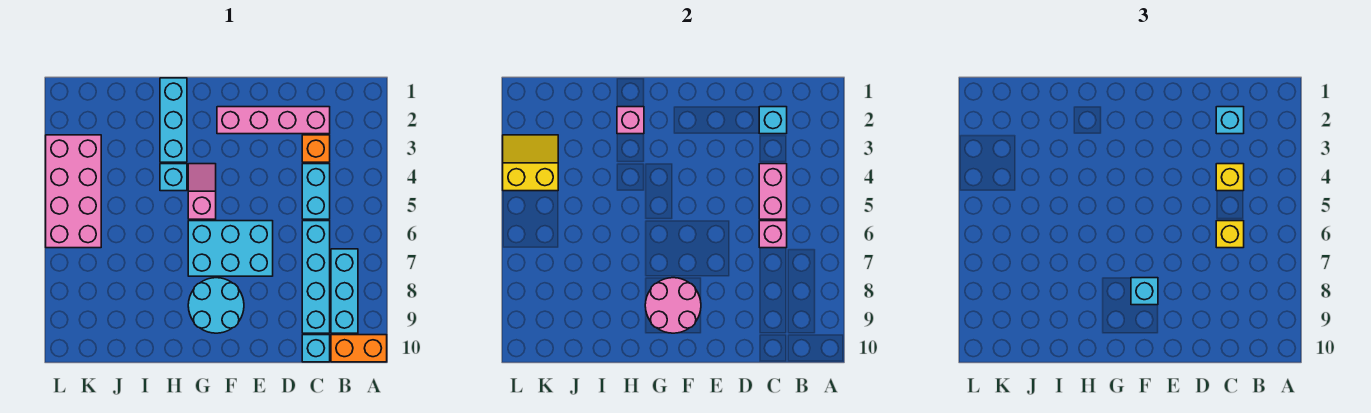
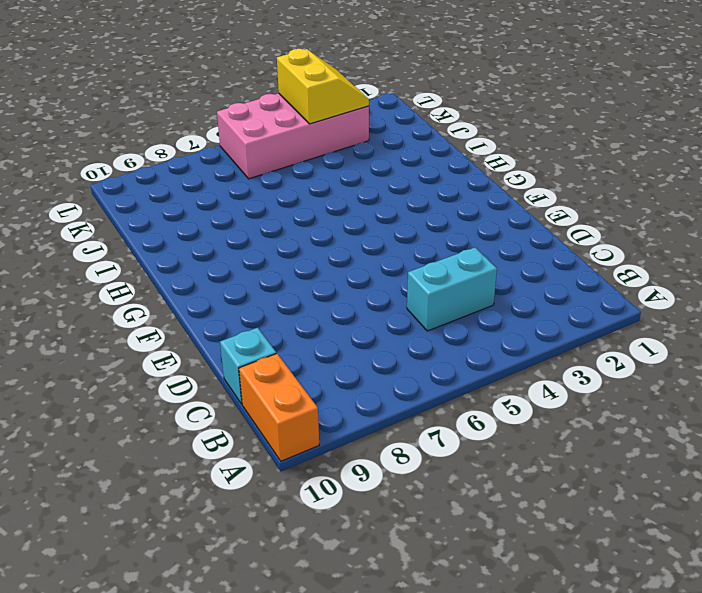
none -> cyan 1x3 brick [331,249,358,333]
none -> pink 1x4 brick [217,107,330,134]
none -> orange 1x1 brick [302,135,330,162]

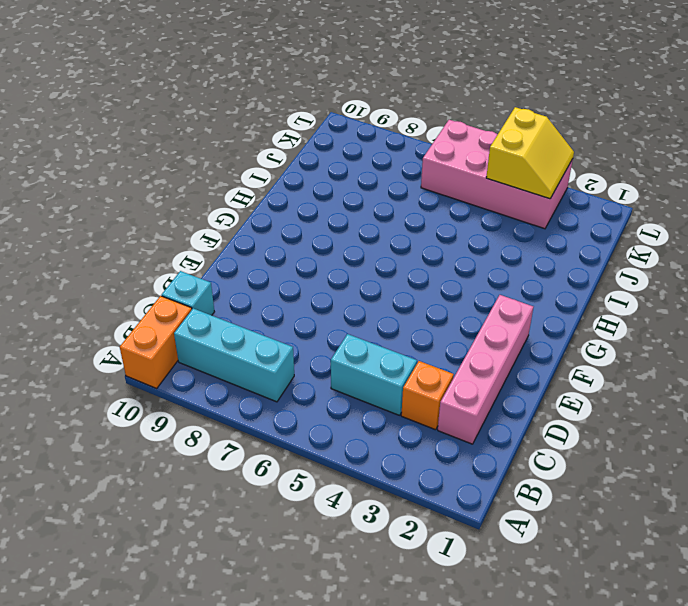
none -> cyan 1x4 brick [302,221,330,333]
none -> cyan 2x3 brick [188,221,273,276]
none -> cyan 2x2 round brick [188,278,244,333]

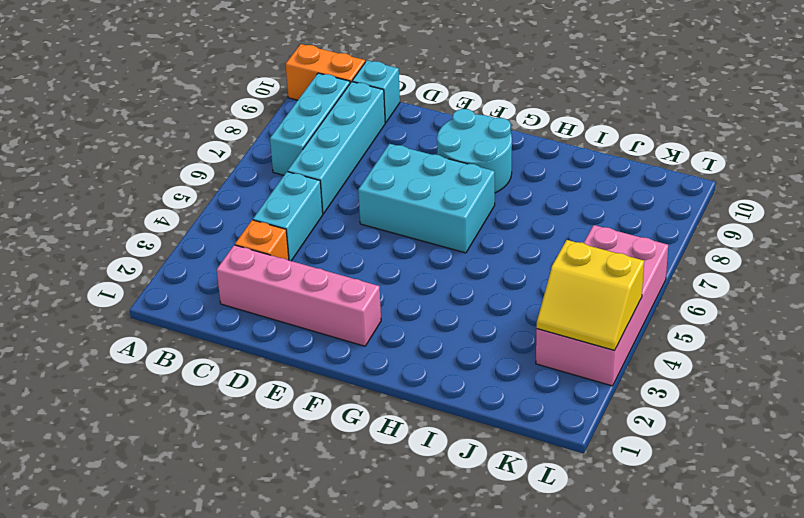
none -> pink 1x2 slope [188,164,216,219]
none -> cyan 1x3 brick [160,78,187,162]
none -> cyan 1x1 brick [160,164,187,191]

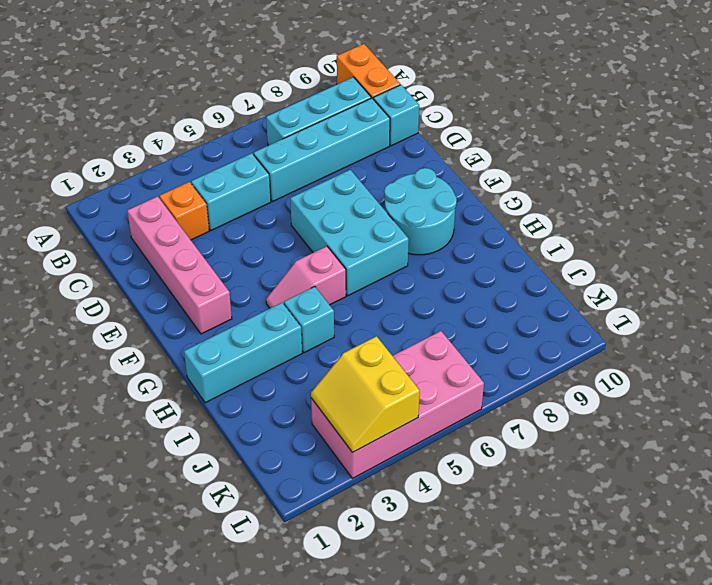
none -> cyan 1x1 brick [759,107,787,134]
none -> pink 1x2 brick [759,164,787,219]
none -> pink 1x1 brick [759,221,787,248]

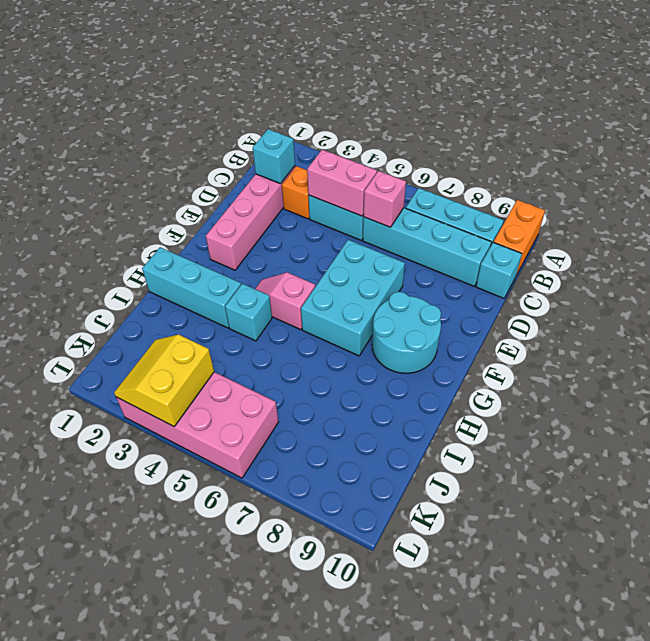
none -> pink 2x2 round brick [645,278,701,333]
none -> pink 1x1 brick [617,107,644,134]
none -> cyan 1x1 brick [1216,107,1244,134]

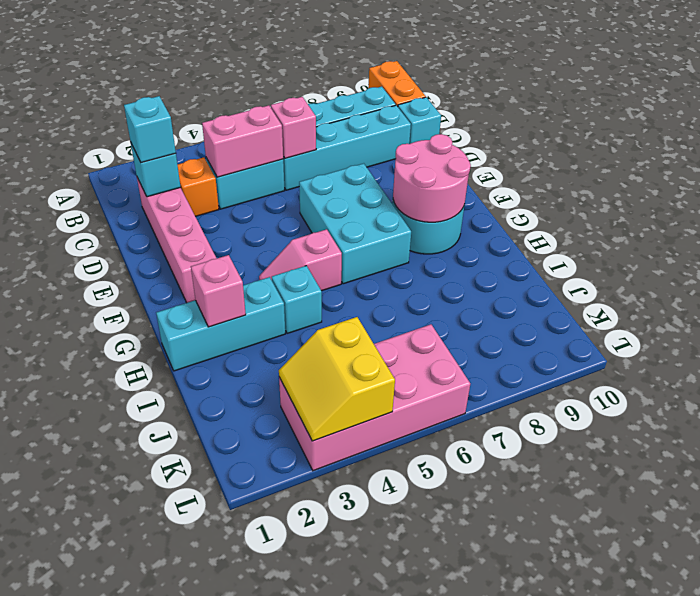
none -> yellow 1x1 brick [1216,164,1244,191]
none -> yellow 1x1 brick [1216,221,1244,248]
none -> cyan 1x1 brick [1131,278,1158,305]

